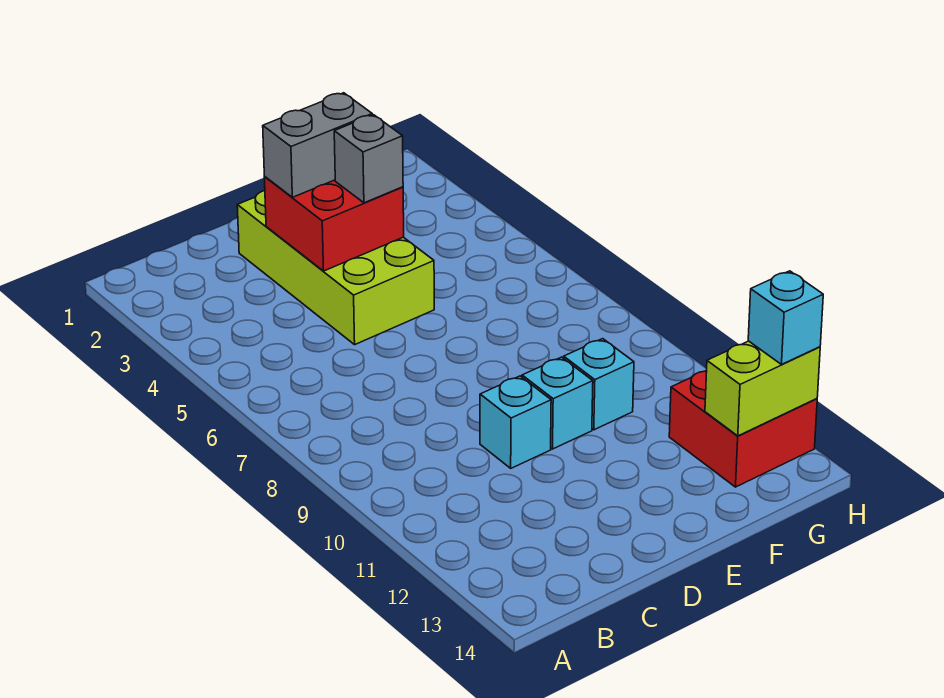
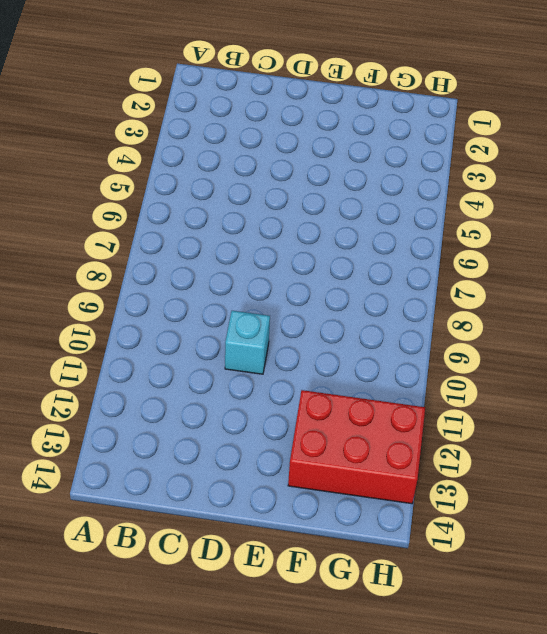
red 2x3 brick [288,390,425,504] -> red 2x2 brick [669,370,817,487]
none -> lime 2x4 brick [237,191,434,345]
none -> cyan 1x1 brick [522,357,593,449]

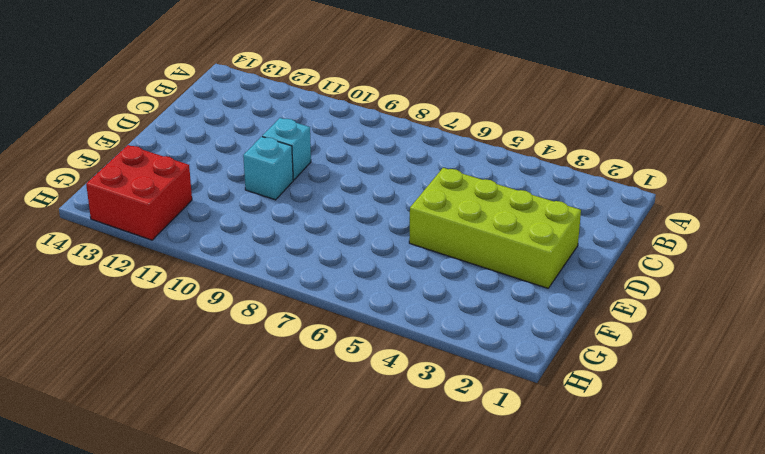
none -> cyan 1x1 brick [564,339,634,430]
none -> red 2x2 brick [264,177,404,271]

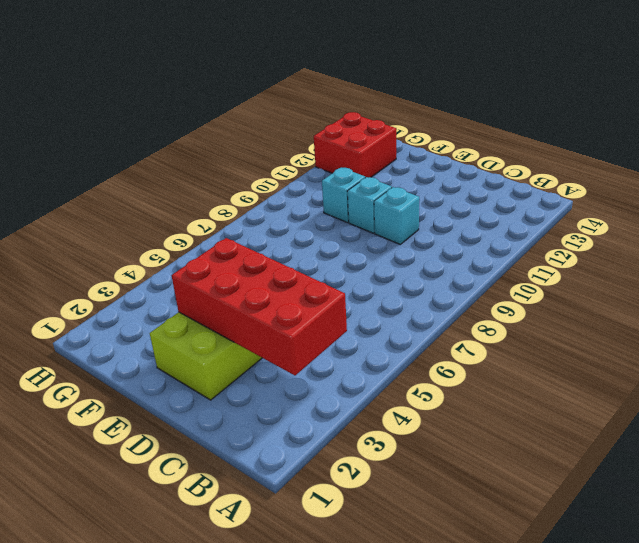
red 2x4 brick [172,238,347,375] -> red 2x2 brick [264,177,404,271]
none -> lime 1x2 brick [705,341,820,436]
none -> grey 1x2 brick [263,93,372,197]

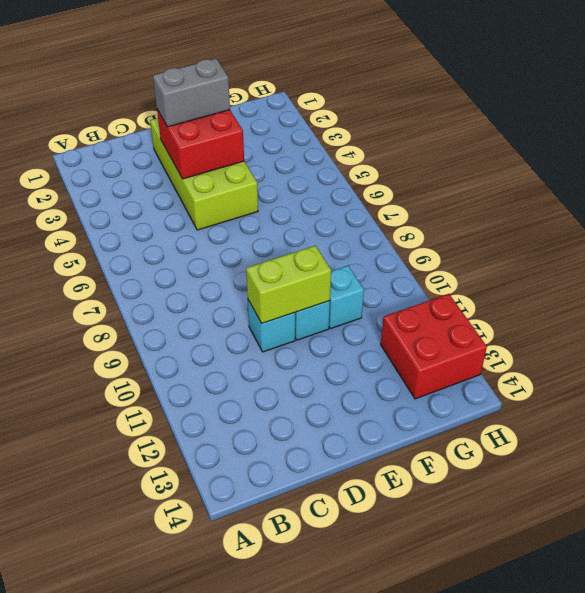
lime 1x2 brick [246,246,331,323] -> lime 1x2 brick moved to [705,341,820,436]
none -> grey 1x1 brick [334,115,403,203]
none -> cyan 1x1 brick [748,271,823,364]

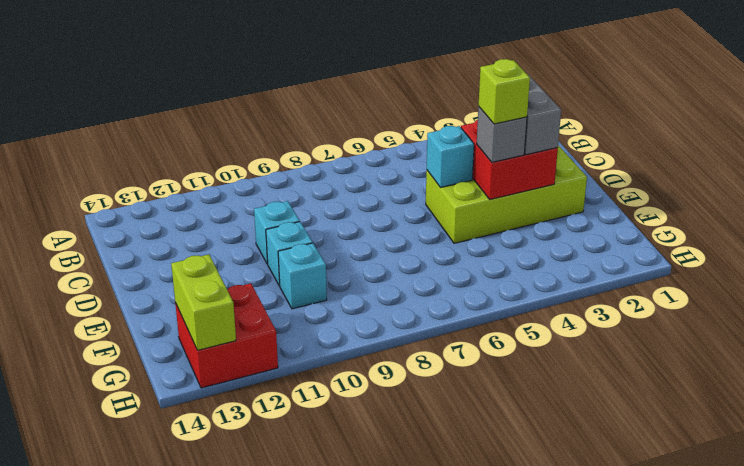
cyan 1x1 brick [427,126,474,188] -> cyan 1x1 brick moved to [748,271,823,364]
lime 1x1 brick [479,59,530,124] -> none

